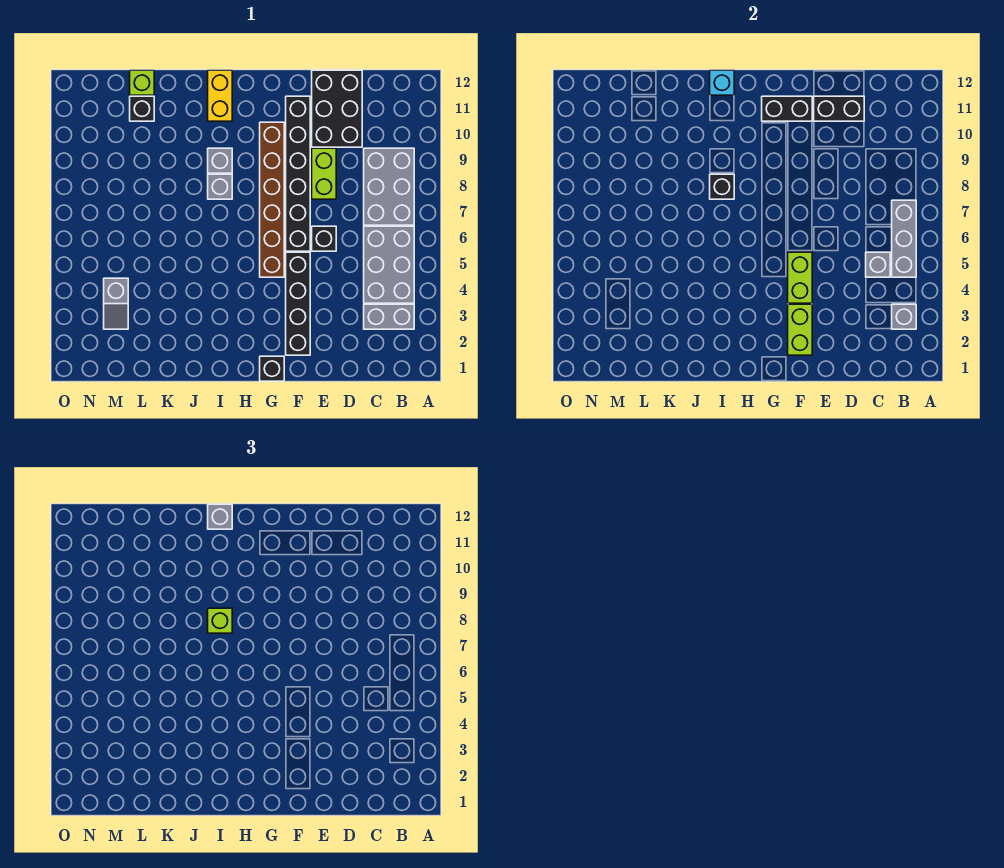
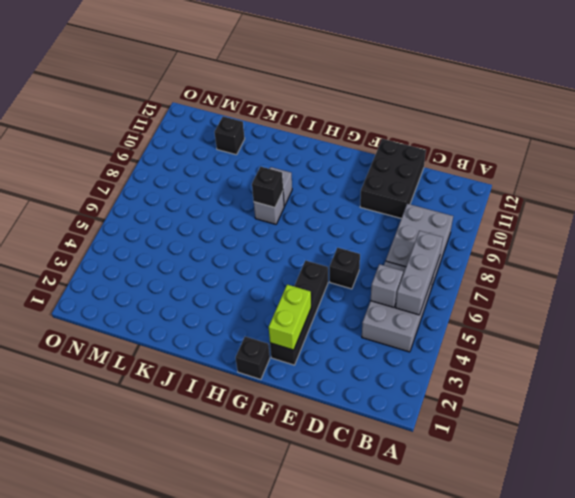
none -> grey 1x2 brick [364,304,414,329]
none -> lime 1x2 brick [312,148,336,199]
none -> black 1x6 brick [286,96,310,251]

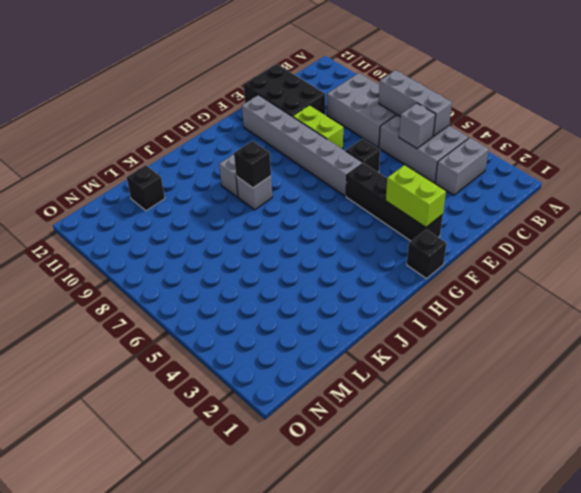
grey 1x6 brick [242,95,363,196] -> black 1x6 brick [286,96,310,251]
none -> brown 1x6 brick [260,122,284,277]
none -> yellow 1x2 brick [208,70,232,121]
none -> lime 1x1 brick [130,70,154,95]

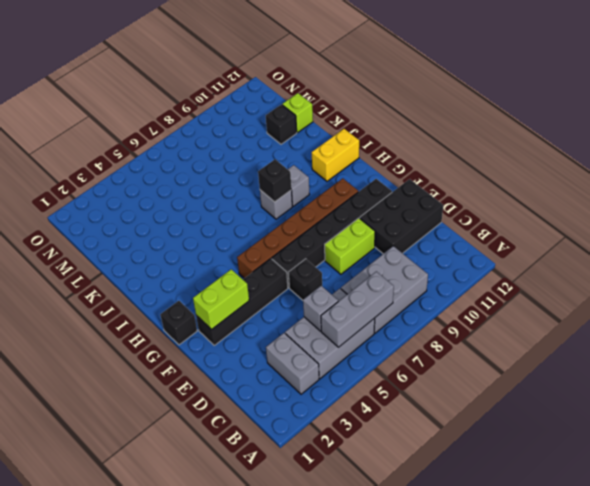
none -> grey 1x2 slope [104,278,128,329]
none -> grey 1x1 brick [892,304,916,329]
none -> black 1x2 brick [814,96,864,121]

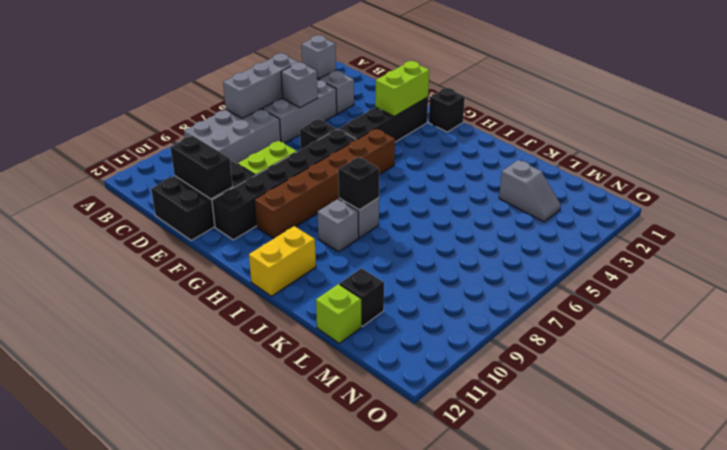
grey 1x2 slope [499,160,561,222] -> grey 1x2 slope turned to [104,278,128,329]
none -> lime 1x2 brick [788,252,812,303]
none -> black 1x2 brick [762,96,812,121]
none -> cyan 1x1 brick [710,70,734,95]

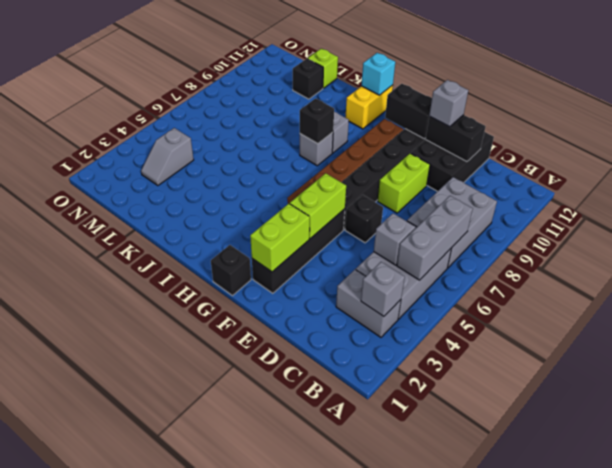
grey 1x1 brick [429,80,468,127] -> grey 1x1 brick moved to [208,504,232,529]
none -> lime 1x1 brick [208,608,232,633]

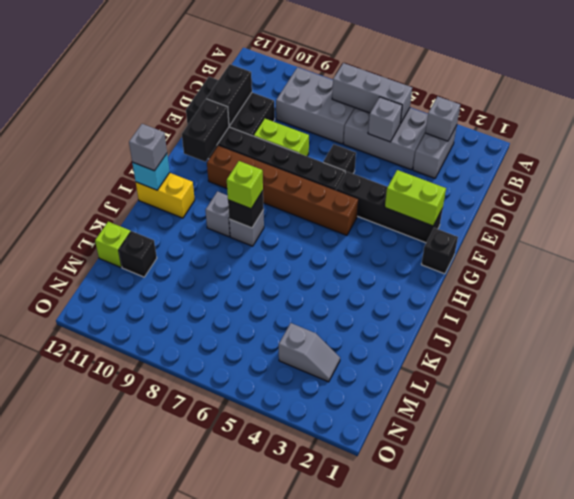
none -> lime 1x2 brick [788,252,812,303]

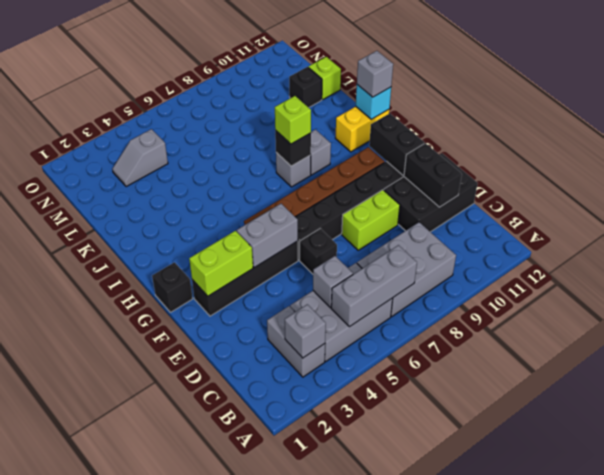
grey 1x2 brick [237,204,298,268] -> lime 1x2 brick [788,252,812,303]

